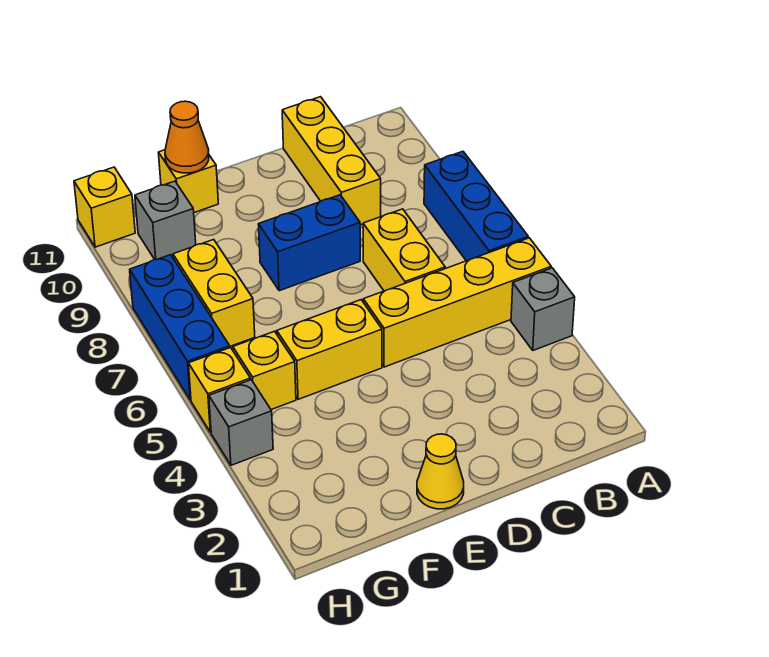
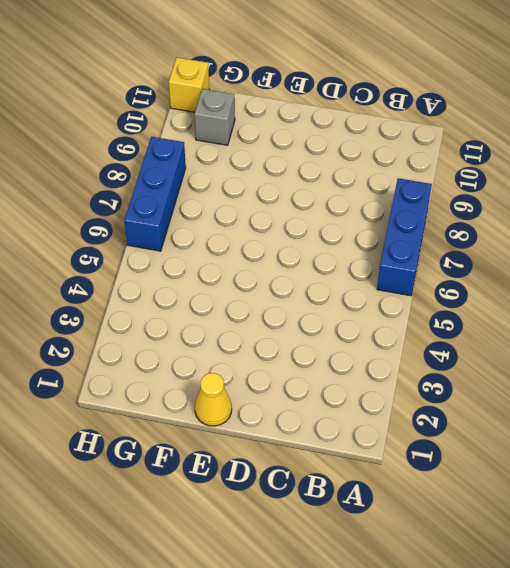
none -> grey 1x1 brick [511,268,575,350]
none -> yellow 1x4 brick [363,238,551,367]
none -> yellow 1x2 brick [363,209,445,291]

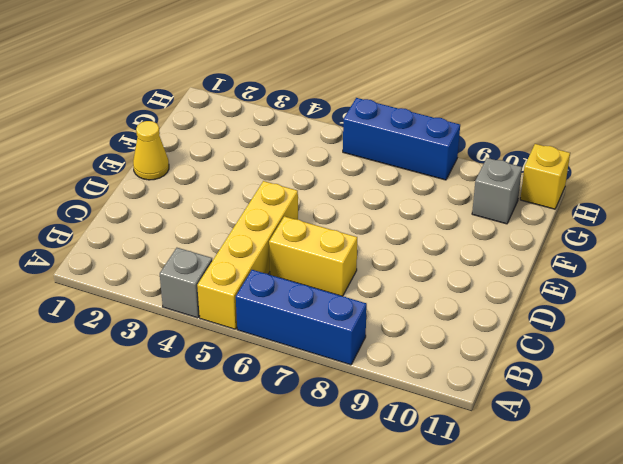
none -> yellow 1x3 brick [282,97,381,225]
none -> blue 1x2 brick [258,195,360,291]
none -> yellow 1x2 brick [277,300,382,399]

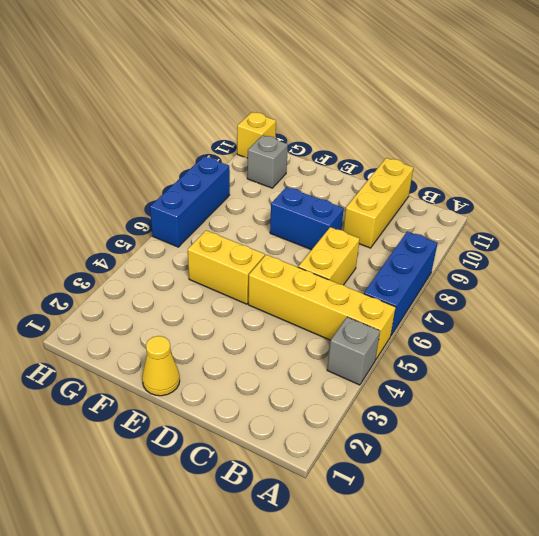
none -> yellow 1x1 brick [158,150,218,213]
none -> yellow 1x1 brick [233,331,296,410]
none -> yellow 1x2 brick [173,239,255,346]

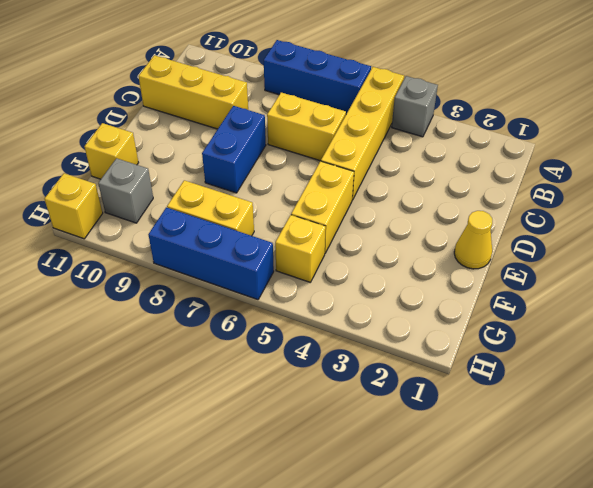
none -> grey 1x1 brick [209,380,273,465]
none -> yellow 1x1 brick [188,348,251,432]
none -> orange 1x1 cone [165,101,209,173]

